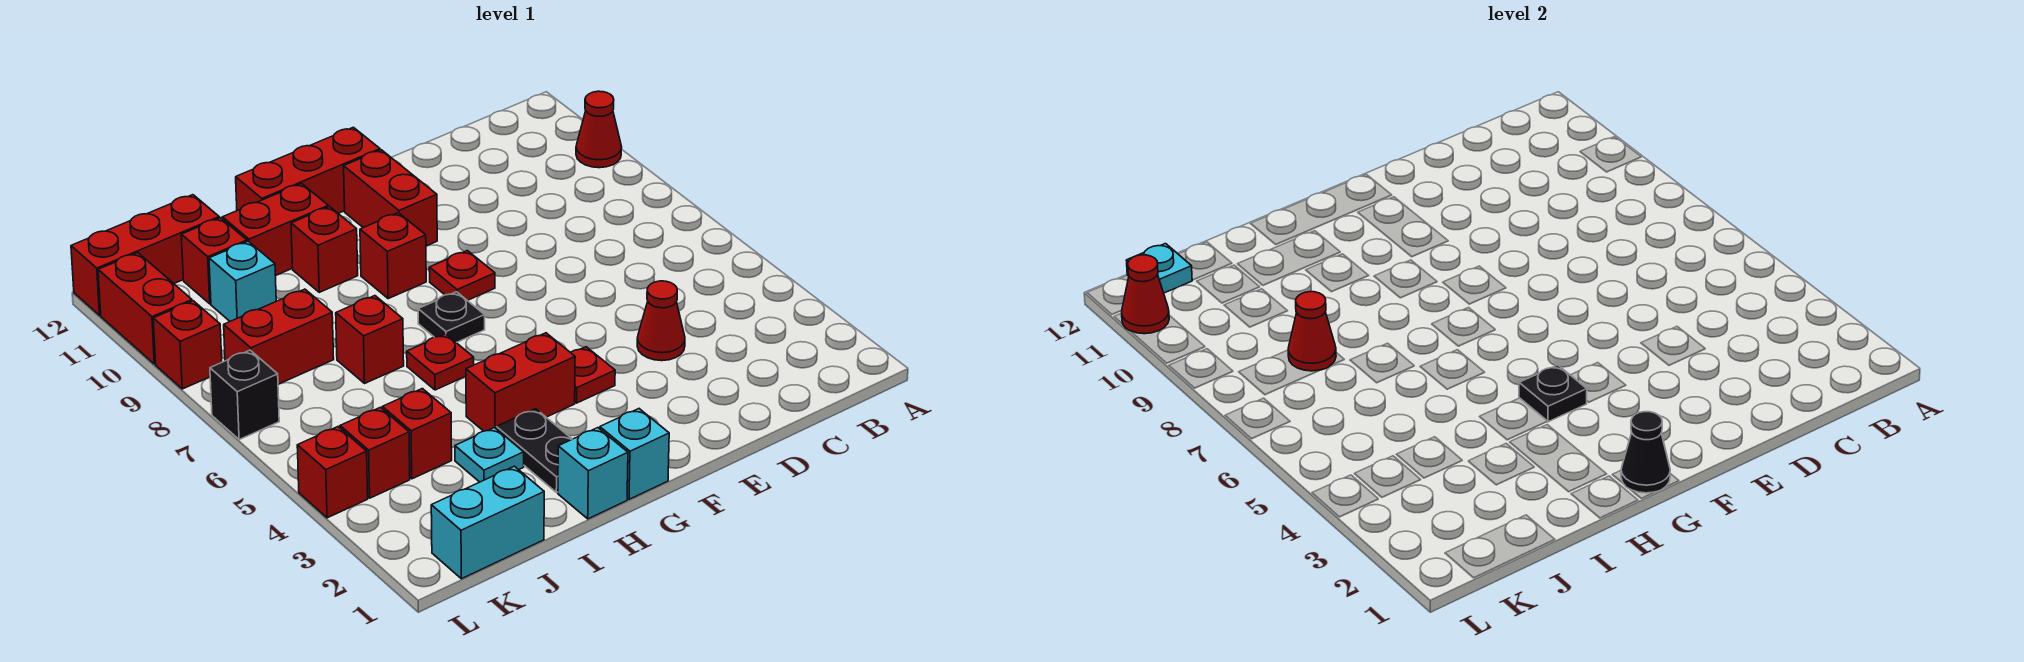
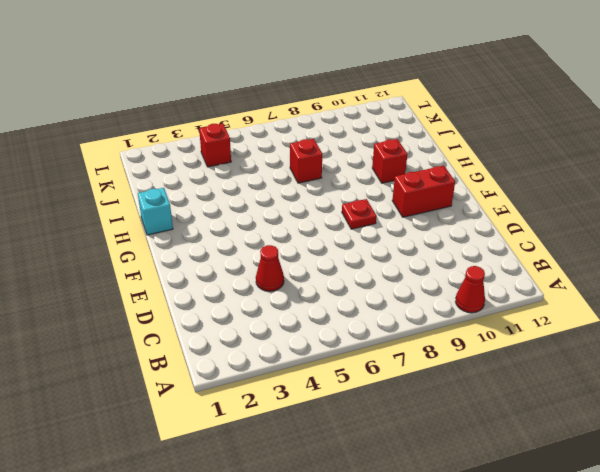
none -> red 1x1 plate [570,347,615,403]
none -> red 1x3 brick [236,127,380,213]
none -> cyan 1x1 brick [600,409,669,499]
none -> red 1x2 brick [466,333,575,431]

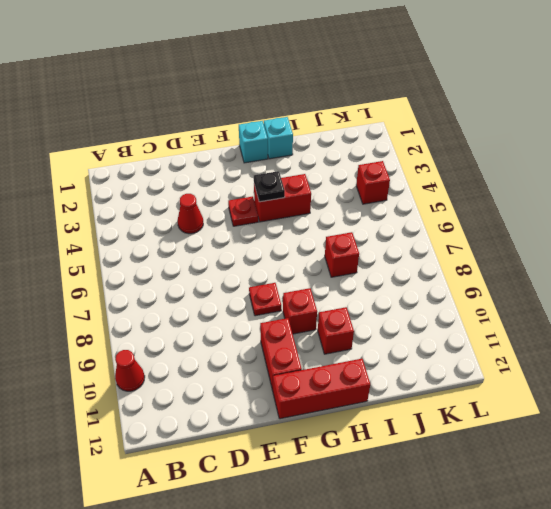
none -> black 1x1 plate [418,292,485,343]
none -> black 1x2 plate [496,409,572,493]
none -> red 1x1 plate [407,334,474,390]
none -> red 1x2 brick [222,184,328,276]

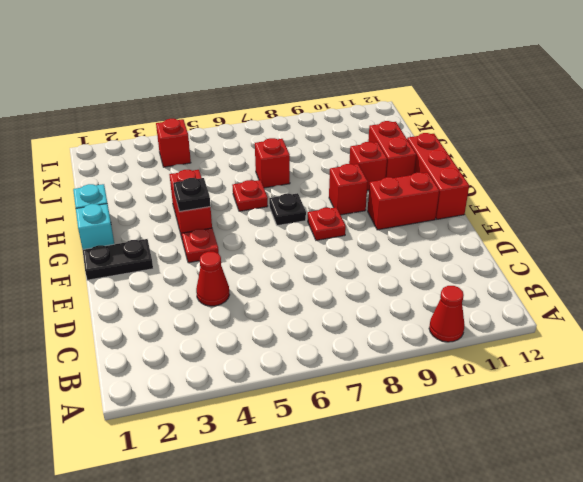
black 1x2 plate [83,239,153,280] -> black 1x2 plate moved to [496,409,572,493]
none -> cyan 1x1 plate [455,428,524,482]
none -> cyan 1x2 brick [431,466,544,579]
none -> red 1x1 brick [382,389,452,479]
none -> red 1x2 brick [224,289,334,384]

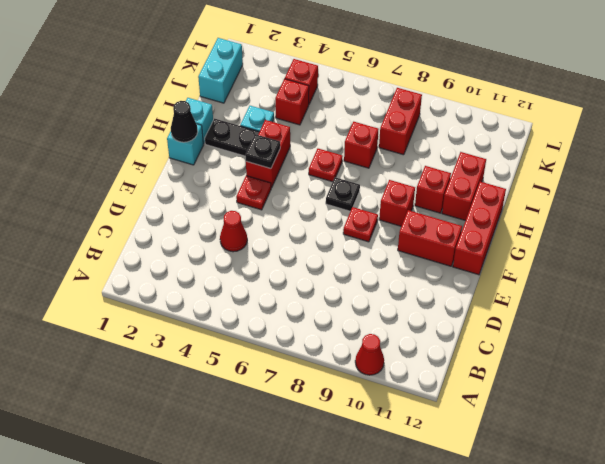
none -> cyan 1x1 brick [209,241,276,321]
none -> red 1x1 brick [181,218,247,304]
none -> red 1x3 brick [71,195,219,315]
none -> red 1x1 brick [297,427,368,518]

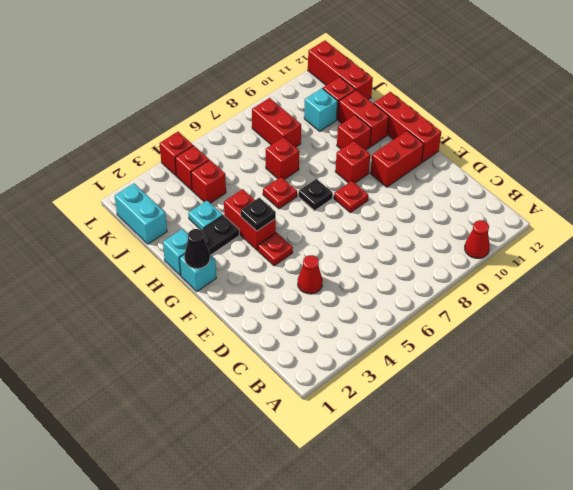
none -> black 1x1 brick [210,350,279,440]
none -> red 1x1 brick [153,301,222,389]
none -> red 1x2 brick [98,253,192,364]
none -> red 1x1 cone [1288,292,1336,371]

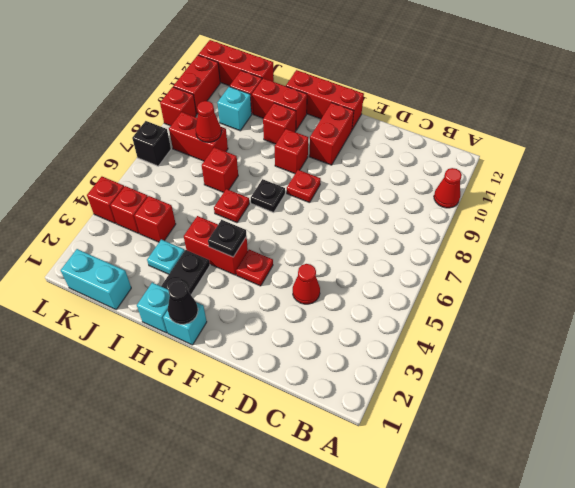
none -> cyan 1x1 plate [1126,244,1192,293]
none -> red 1x1 cone [1122,255,1169,334]

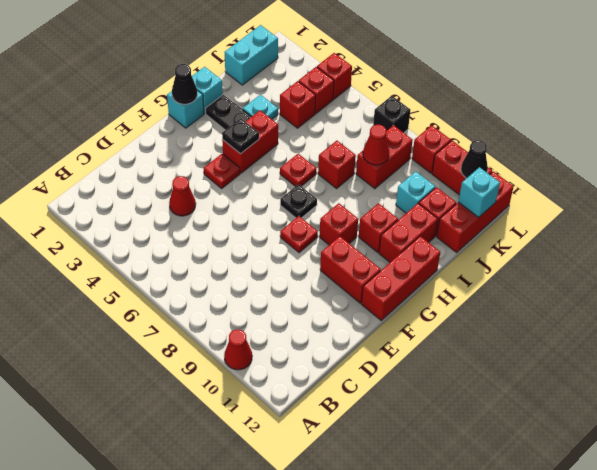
cyan 1x1 brick [458,167,500,218] -> cyan 1x1 plate [1126,244,1192,293]
black 1x1 cone [461,140,488,178] -> red 1x1 cone [1122,255,1169,334]

